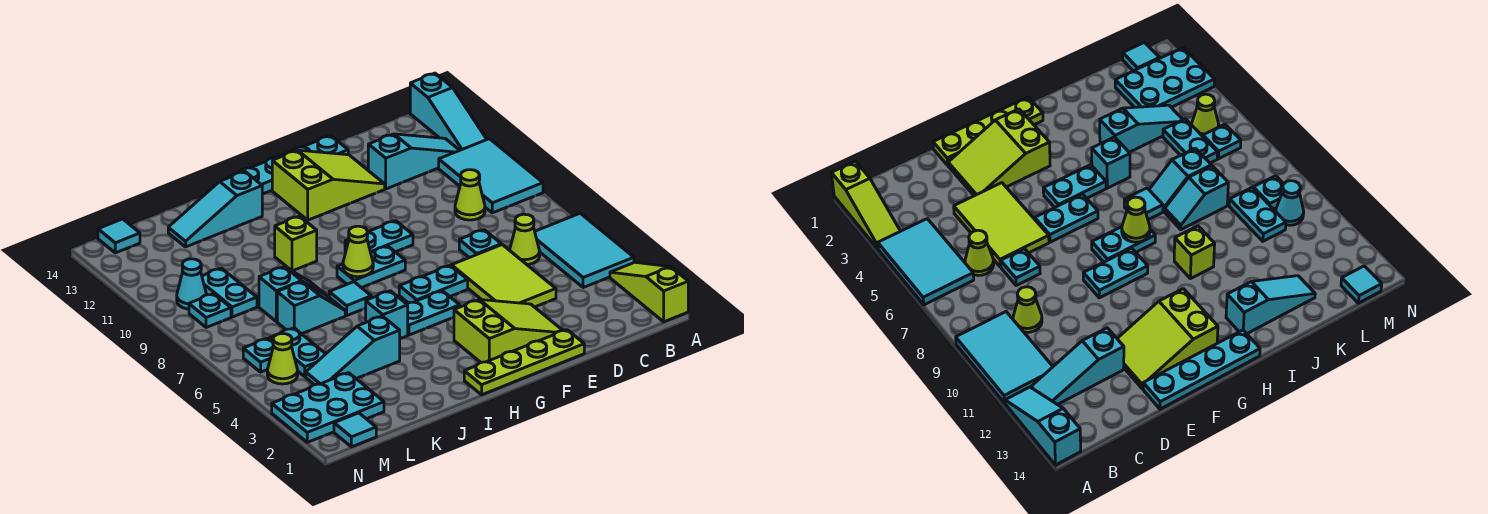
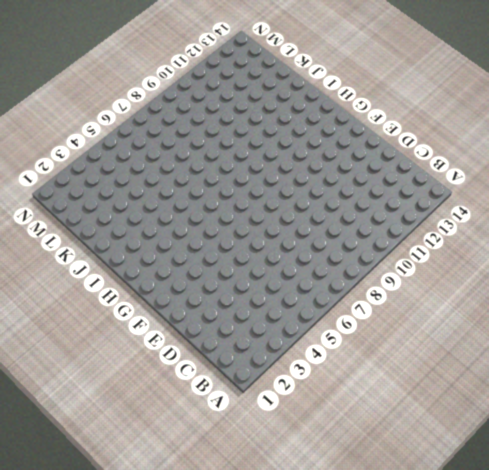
none -> lime 1x3 slope [610,262,688,322]
none -> cyan 2x3 tile [535,213,634,288]
none -> cyan 2x3 tile [439,139,543,213]
none -> cyan 1x3 slope [410,73,487,150]

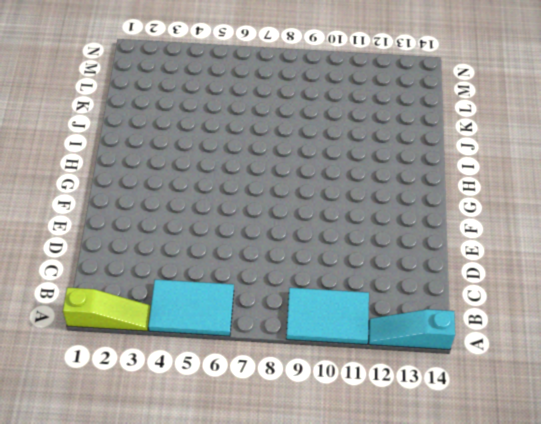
none -> cyan 1x3 slope [368,134,460,189]
none -> lime 1x1 cone [510,214,540,265]
none -> lime 1x1 cone [455,170,485,220]
none -> lime 2x3 tile [451,245,556,307]

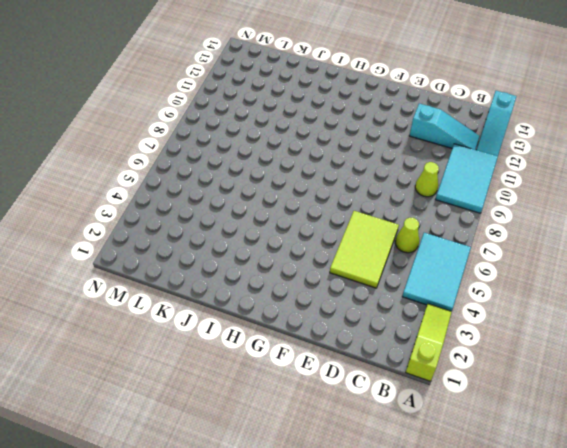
none -> cyan 1x1 plate [459,230,501,258]
none -> lime 1x4 plate [464,330,584,395]
none -> lime 2x3 slope [454,300,563,362]
none -> lime 2x3 slope [272,150,385,220]

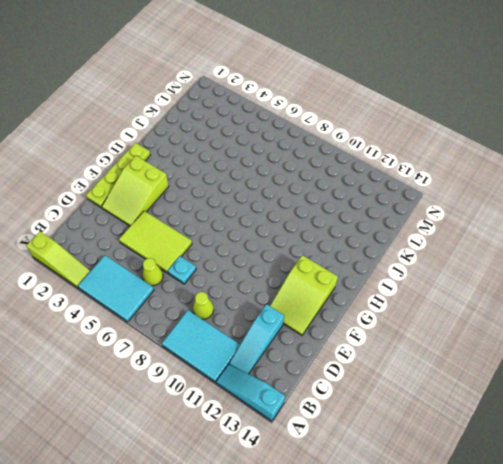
none -> cyan 1x4 plate [228,136,348,194]
none -> cyan 1x2 plate [399,266,468,303]
none -> cyan 1x2 plate [345,221,413,252]
none -> cyan 1x2 plate [407,291,460,335]

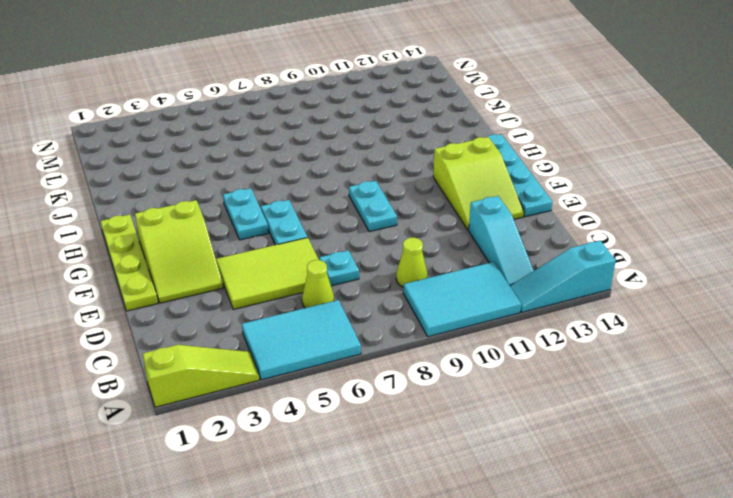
none -> cyan 1x2 plate [337,246,405,288]
none -> cyan 1x1 brick [365,291,408,339]
none -> cyan 1x1 tile [329,282,371,316]
none -> lime 1x1 brick [275,216,317,271]

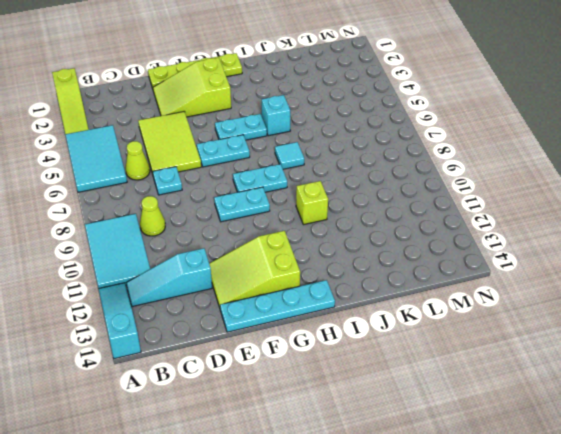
none -> cyan 1x3 slope [168,172,262,247]
none -> cyan 1x3 slope [306,316,400,385]
none -> cyan 1x2 slope [277,281,345,334]
none -> cyan 1x2 slope [259,267,326,322]

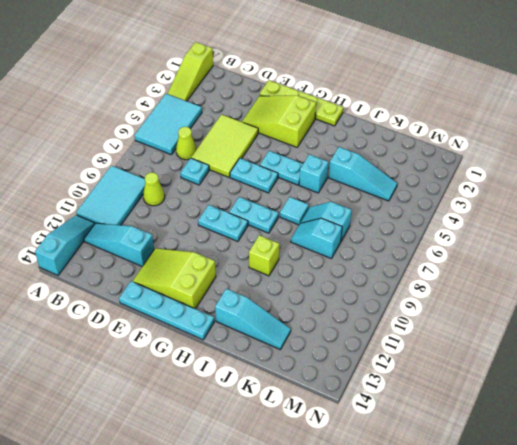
none -> cyan 2x3 plate [272,373,384,442]
none -> cyan 1x2 plate [269,328,325,377]
none -> cyan 1x2 plate [202,268,257,317]
none -> cyan 1x1 tile [334,413,376,447]

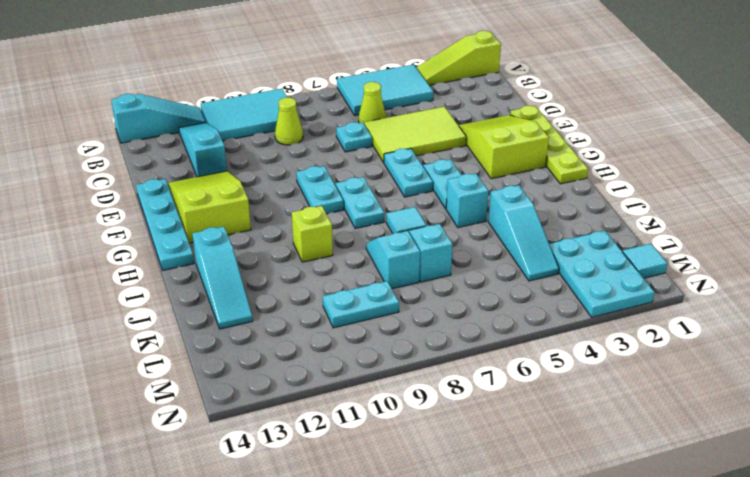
none -> cyan 1x2 plate [269,328,325,377]
none -> lime 1x1 cone [267,333,298,384]
none -> cyan 1x1 plate [243,338,273,372]
none -> cyan 1x1 plate [189,294,231,328]

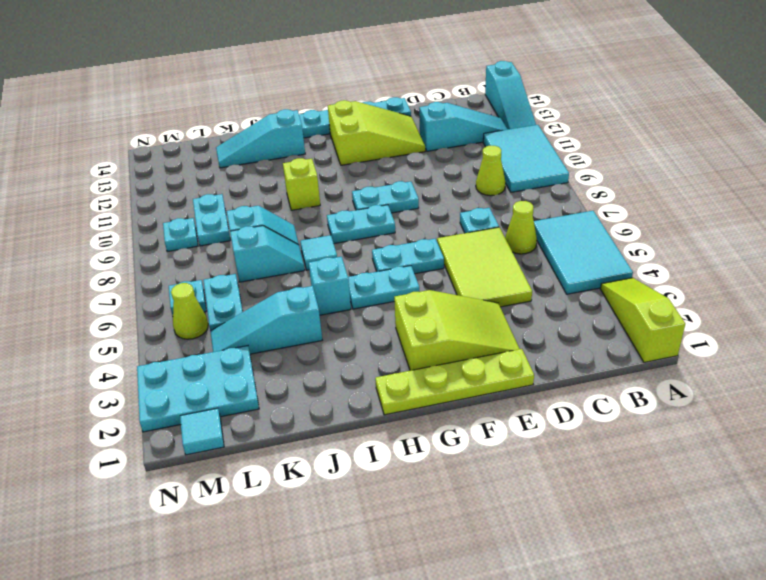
none -> cyan 1x1 cone [177,259,207,309]
none -> cyan 1x1 tile [98,219,140,253]
none -> lime 1x1 cone [343,226,373,277]

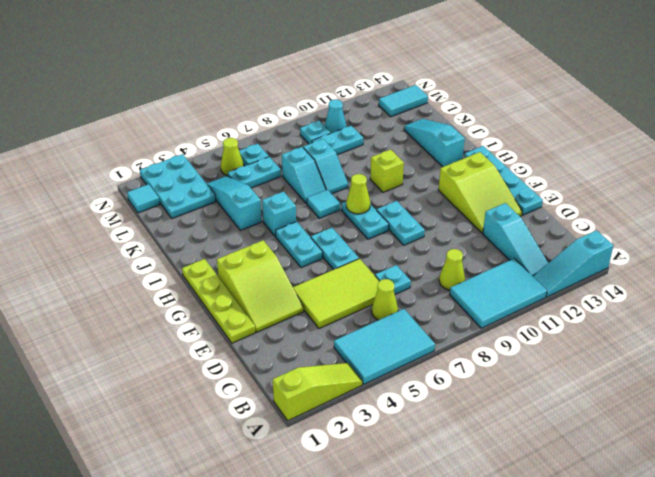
cyan 1x2 tile [379,85,428,117] -> cyan 1x1 tile [98,219,140,253]

